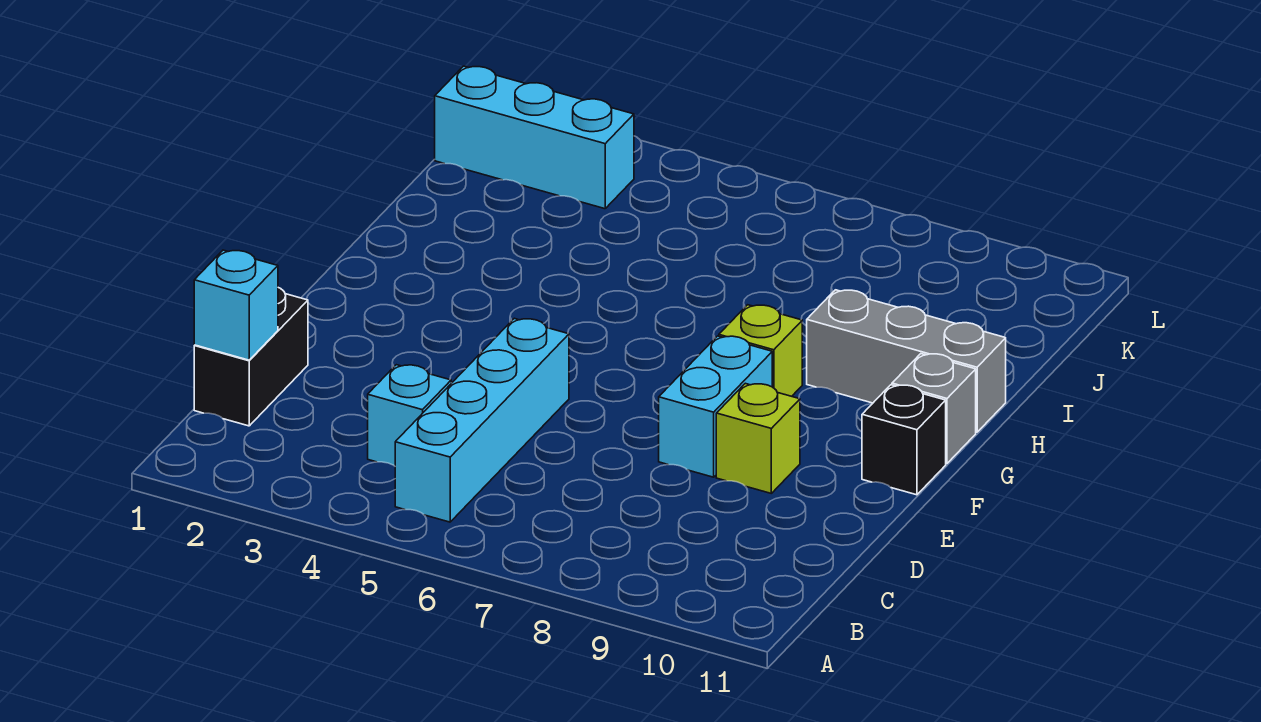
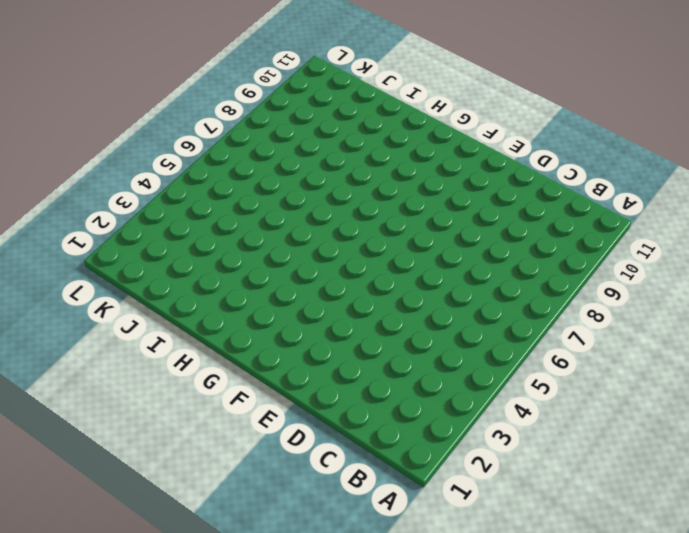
none -> cyan 1x4 brick [395,318,569,522]
none -> black 1x2 brick [194,288,308,426]

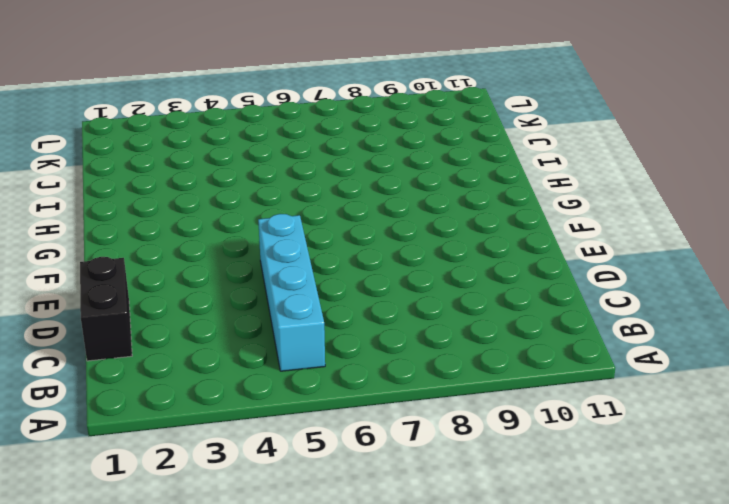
none -> cyan 1x1 brick [368,365,451,466]
none -> cyan 1x2 brick [659,336,772,477]

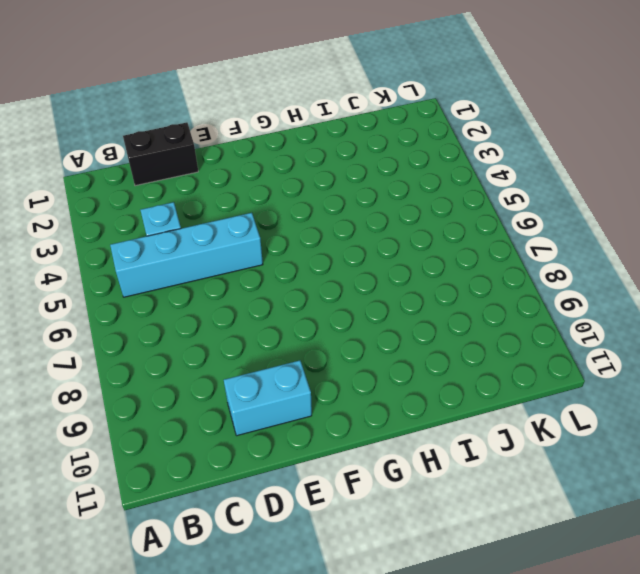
cyan 1x2 brick [224,360,312,436] -> cyan 1x2 brick moved to [659,336,772,477]
none -> lime 1x1 brick [716,383,800,493]
none -> black 1x1 brick [862,385,946,495]

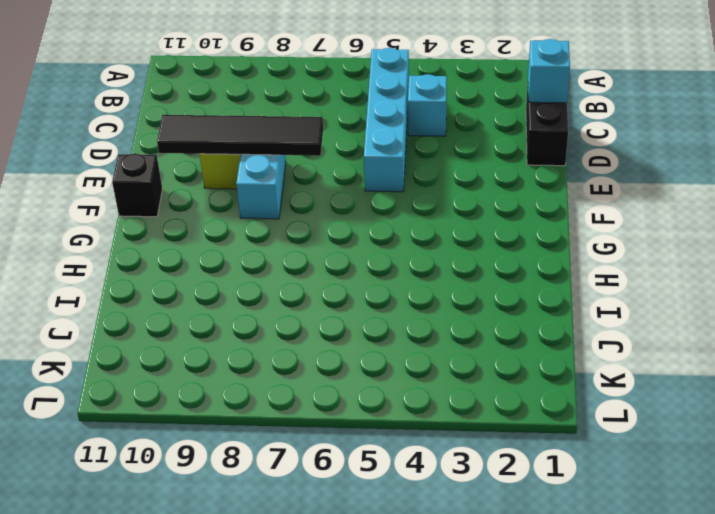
black 1x4 tile [157,114,323,156] -> none
none -> lime 1x1 brick [719,305,802,396]
none -> grey 1x1 brick [892,354,976,464]

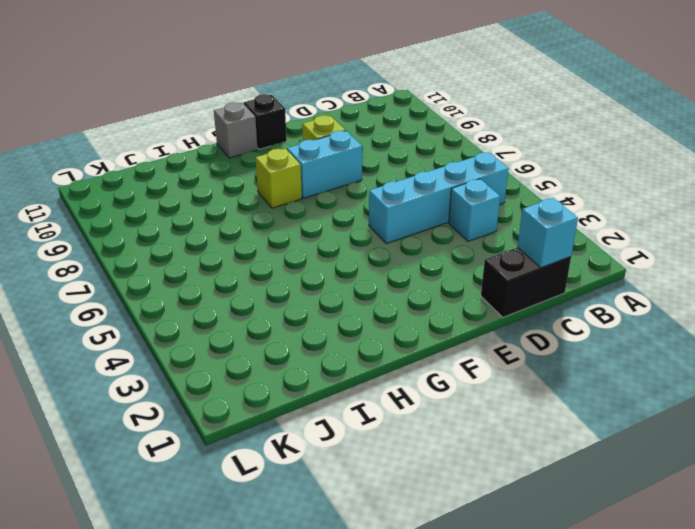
none -> grey 1x3 brick [807,290,1006,432]
none -> cyan 1x3 brick [435,66,634,209]

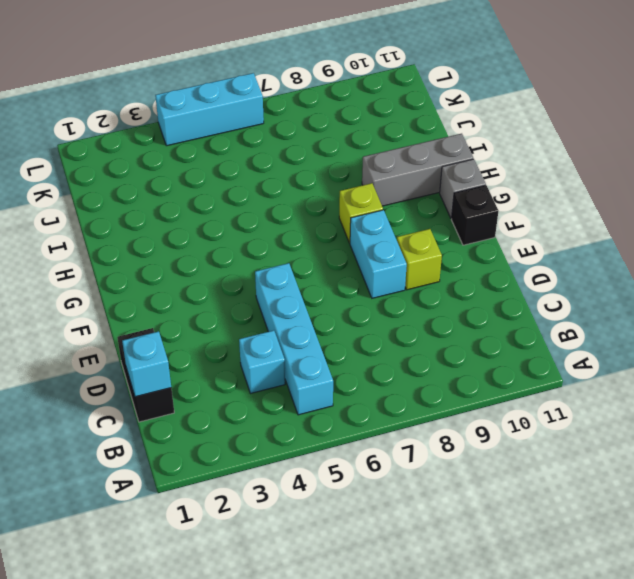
cyan 1x3 brick [155,73,264,146] -> cyan 1x3 brick moved to [435,66,634,209]

